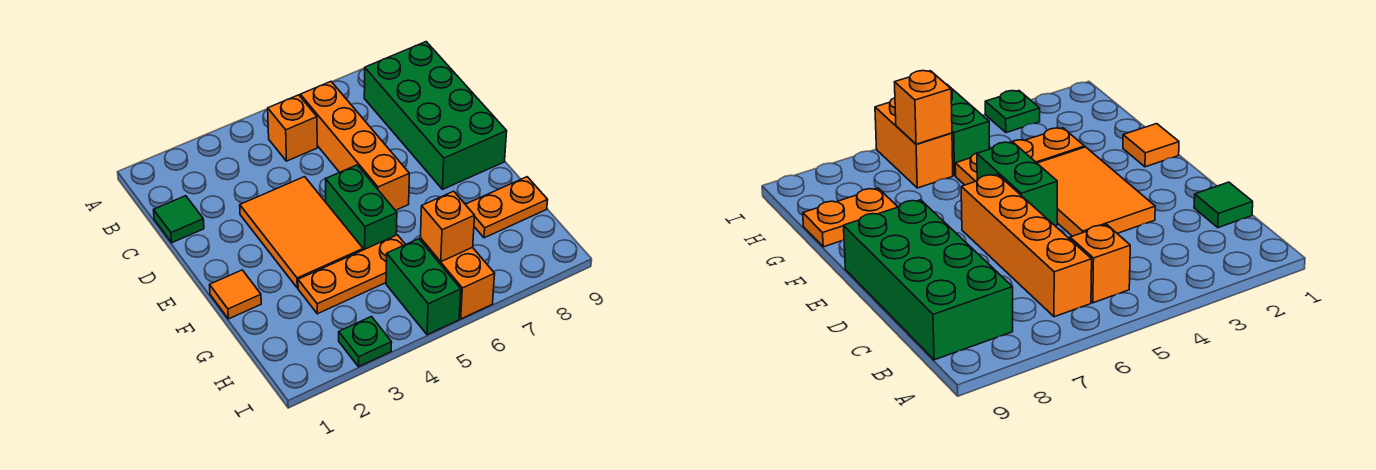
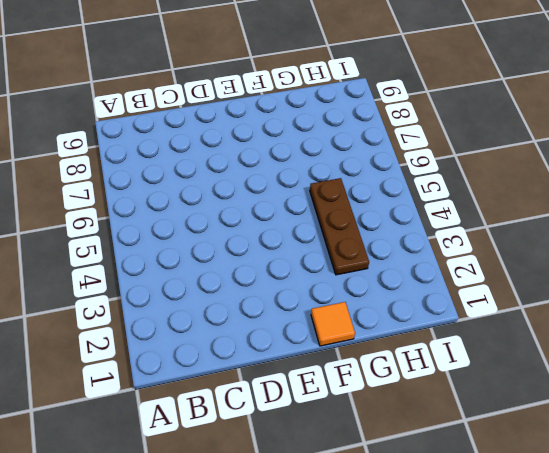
brown 1x3 plate [310,178,369,275] -> orange 1x3 plate [298,235,406,314]
none -> orange 1x1 brick [268,95,317,161]
none -> orange 1x4 brick [300,82,409,210]
none -> green 2x4 brick [364,42,507,189]

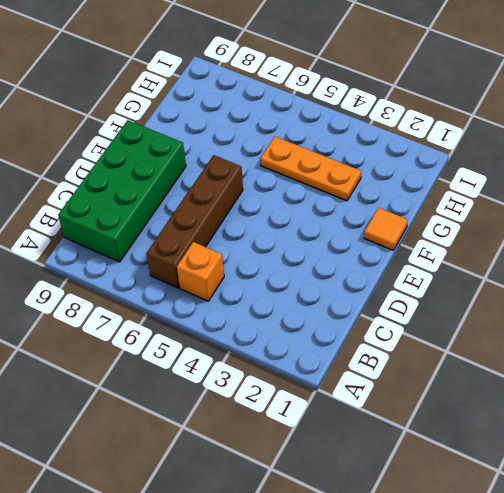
brown 1x4 brick [146,155,243,288] -> orange 1x4 brick [300,82,409,210]
none -> green 1x1 tile [154,196,204,243]
none -> orange 2x3 tile [240,177,363,288]
none -> green 1x2 brick [326,165,397,250]

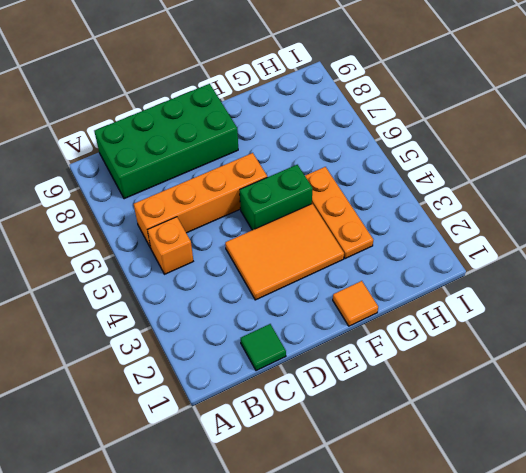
none -> orange 1x2 plate [465,177,548,238]
none -> green 1x2 brick [386,239,461,335]
none -> orange 1x2 brick [420,238,495,319]

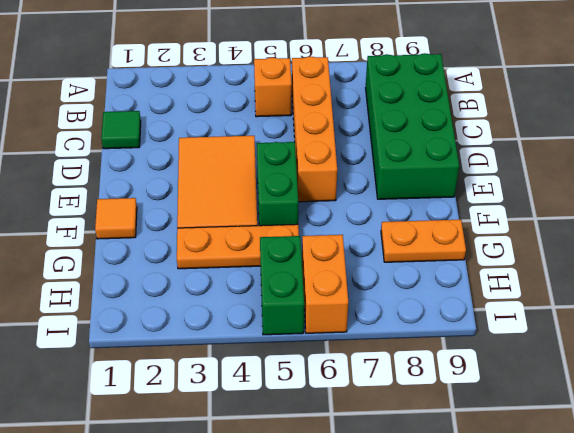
none -> green 1x1 plate [339,316,392,367]
none -> orange 1x1 brick [420,191,475,262]

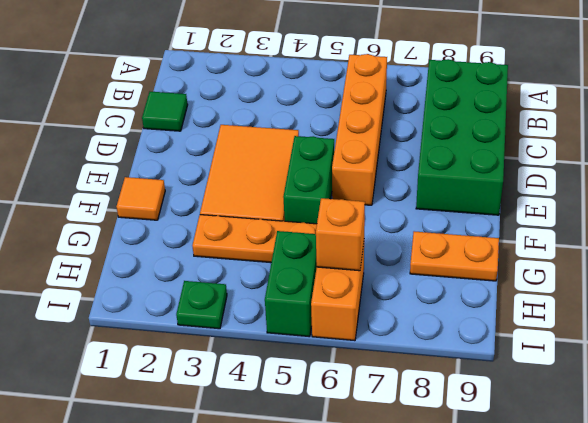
none -> orange 1x1 brick [268,95,317,161]

